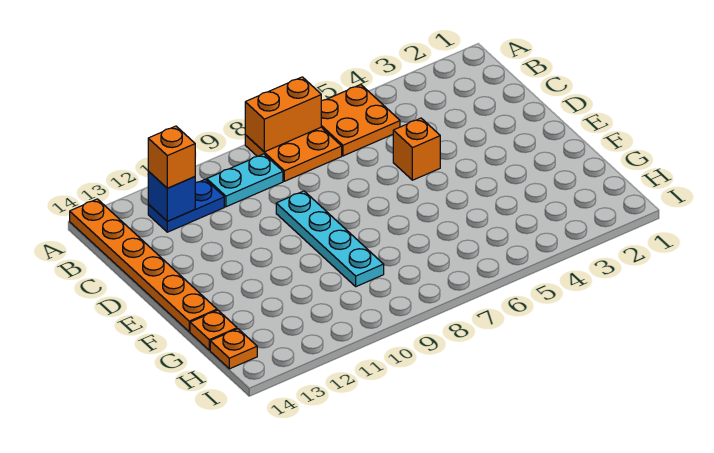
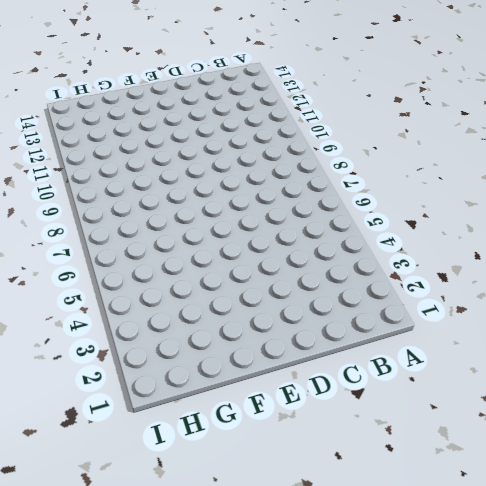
none -> orange 2x2 plate [321,85,400,156]
none -> orange 2x2 plate [245,127,342,181]
none -> orange 1x6 plate [70,199,217,332]

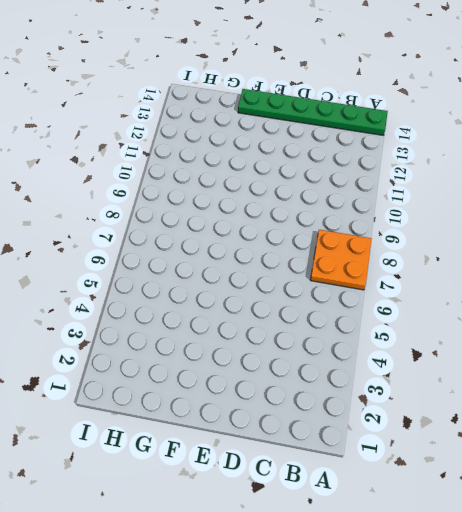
green 1x6 plate [238,89,388,135] -> orange 1x6 plate [70,199,217,332]
none -> orange 2x2 plate [321,85,400,156]
none -> cyan 1x2 plate [207,154,283,207]
none -> blue 1x2 plate [148,179,224,232]

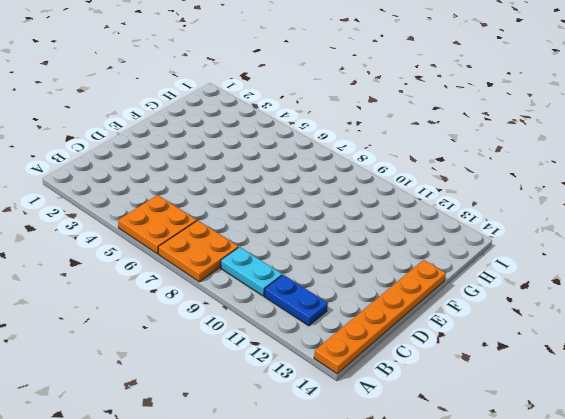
none -> orange 1x1 brick [393,118,440,180]
none -> cyan 1x4 plate [276,191,384,287]
none -> orange 1x1 plate [190,310,237,350]

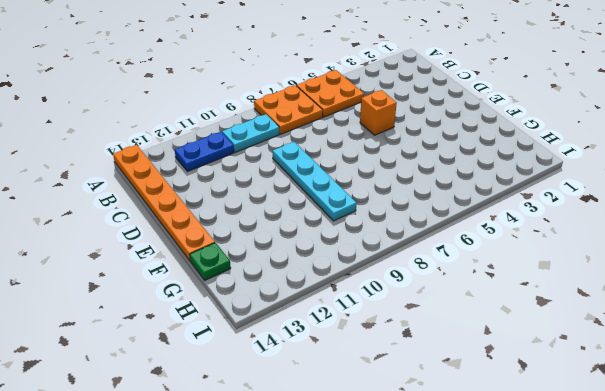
green 1x1 plate [190,243,231,280] -> orange 1x1 plate [190,310,237,350]
none -> orange 1x1 plate [210,329,257,369]
none -> orange 1x2 brick [245,77,321,152]
none -> blue 1x1 brick [148,171,195,221]

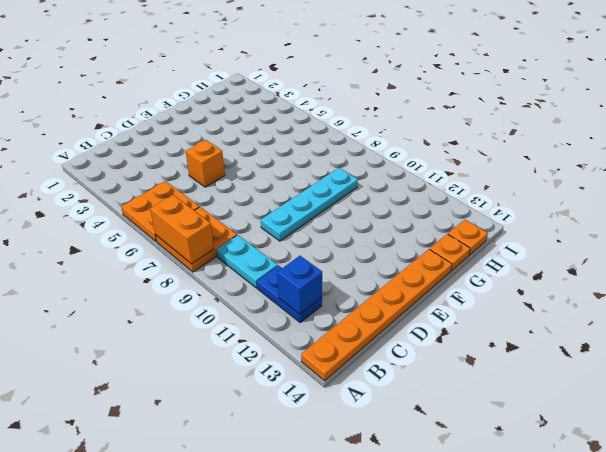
none -> orange 1x1 brick [148,126,195,188]

